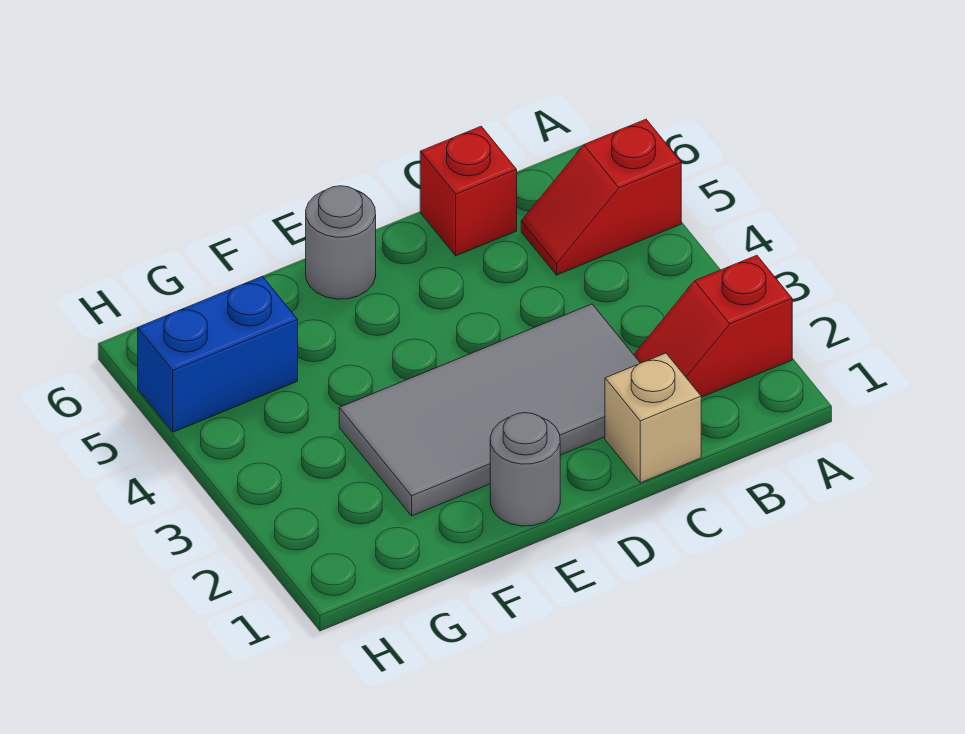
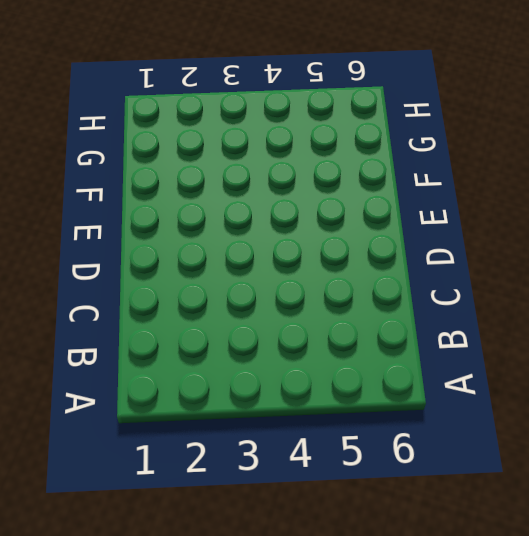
none -> red 1x2 slope [634,255,792,397]
none -> red 1x2 slope [521,119,681,275]

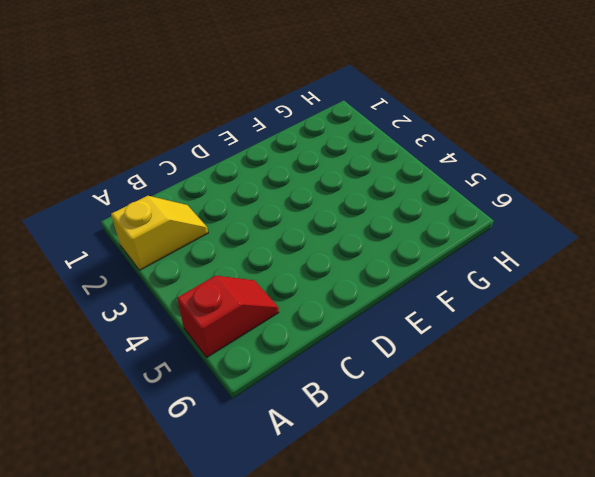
yellow 1x2 slope [111,196,208,270] -> red 1x2 slope [634,255,792,397]
none -> tan 1x1 brick [605,353,701,483]
none -> grey 2x4 tile [339,304,640,516]

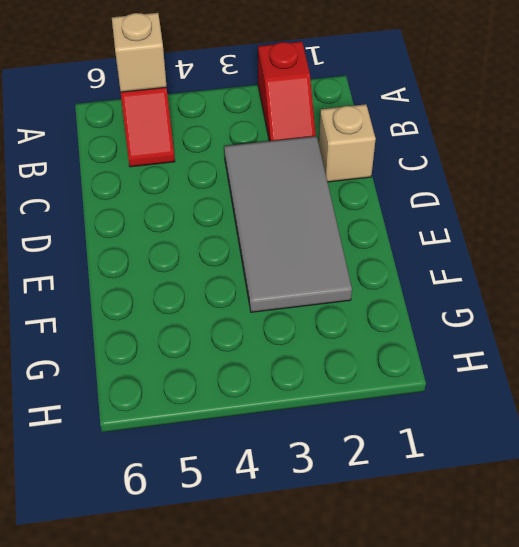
tan 1x1 brick [112,13,167,92] -> none
none -> red 1x1 brick [420,126,517,256]
none -> grey 1x1 round brick [490,413,560,526]

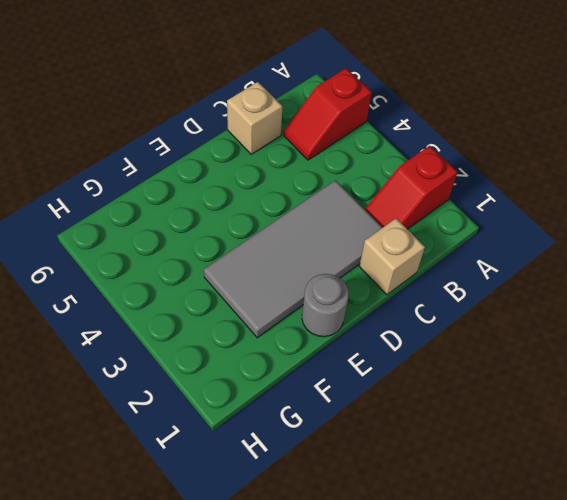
tan 1x1 brick [227,82,283,154] -> red 1x1 brick [420,126,517,256]
none -> grey 1x1 round brick [306,186,376,299]
none -> blue 1x2 brick [138,276,298,432]

